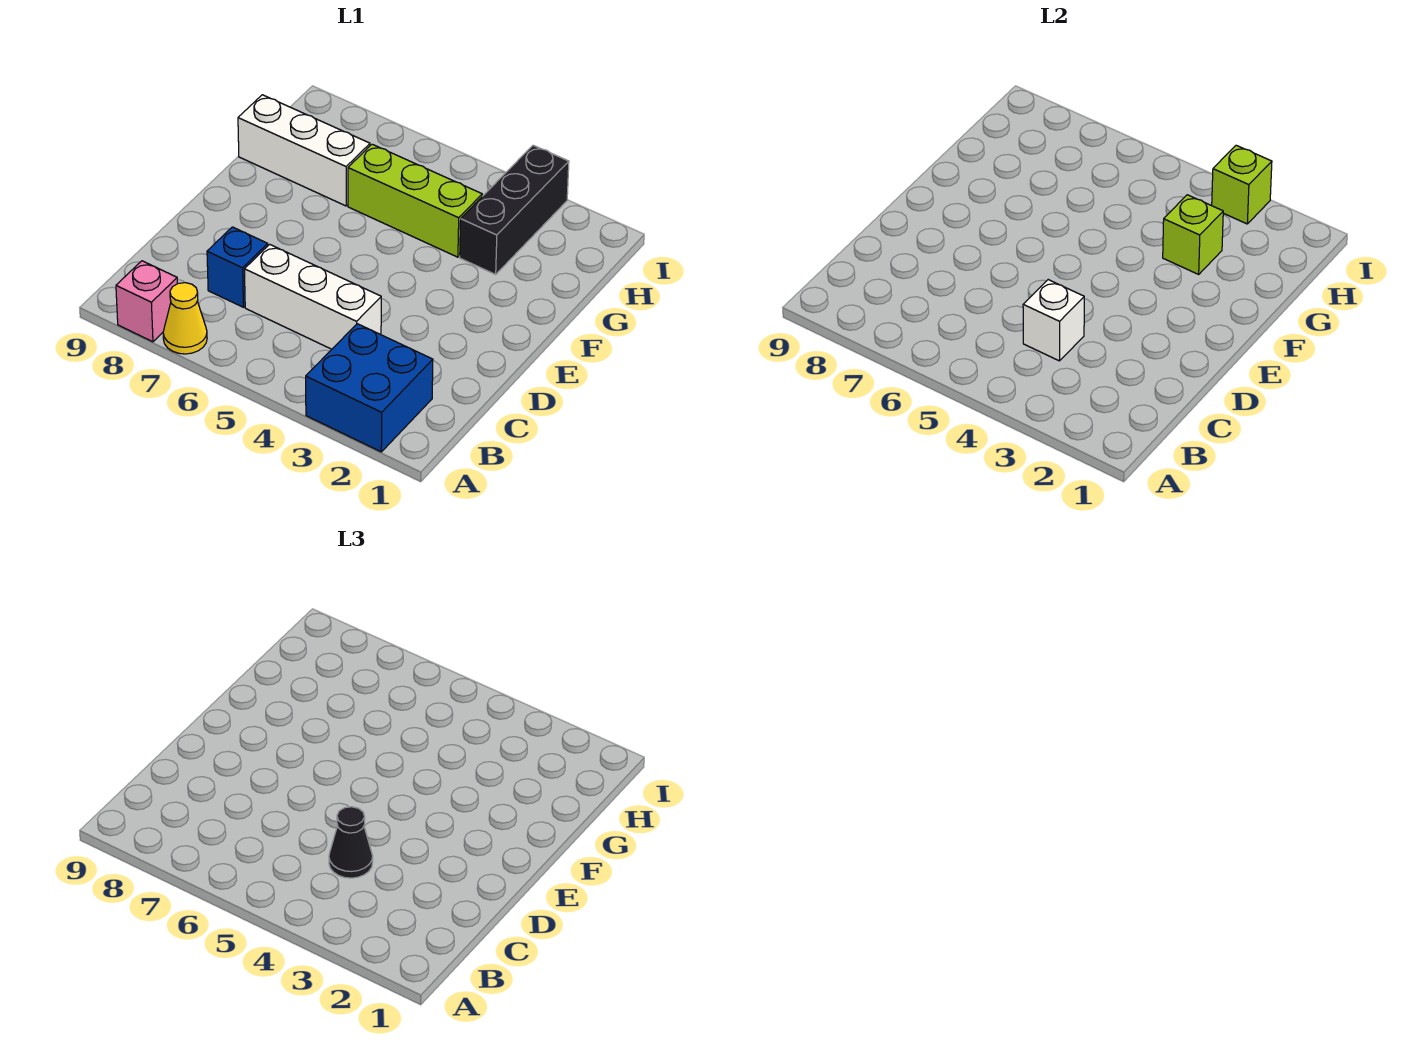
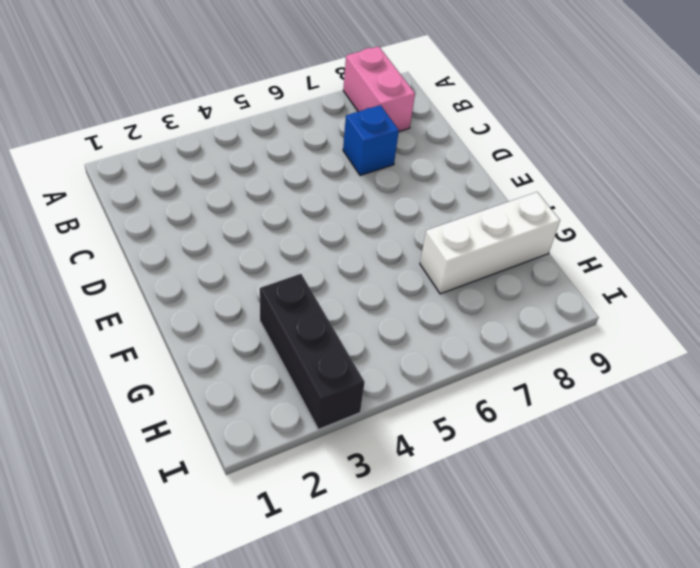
pink 1x2 brick [343,46,415,132] -> pink 1x1 brick [116,261,177,342]
none -> blue 2x2 brick [306,324,433,452]
none -> yellow 1x1 cone [163,283,207,354]
none -> white 1x3 brick [244,244,381,349]

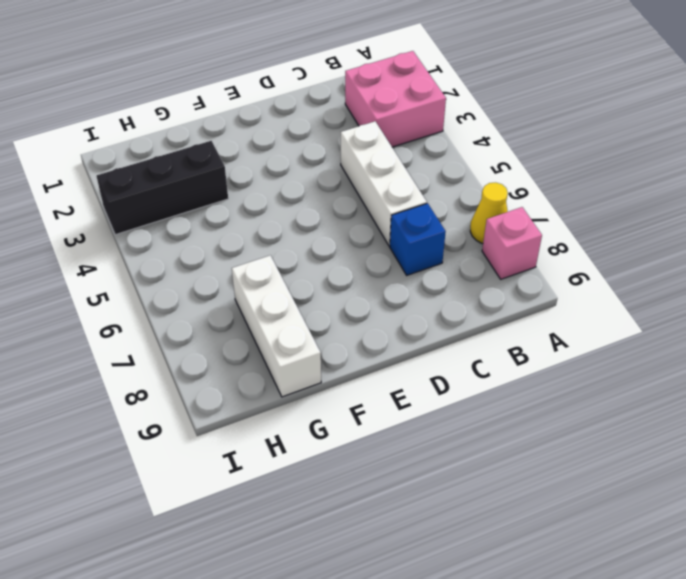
pink 2x2 brick [345,51,446,147] -> blue 2x2 brick [306,324,433,452]
none -> lime 1x3 brick [348,144,482,257]
none -> white 1x1 brick [1023,280,1084,361]
none -> lime 1x1 brick [1163,195,1223,274]

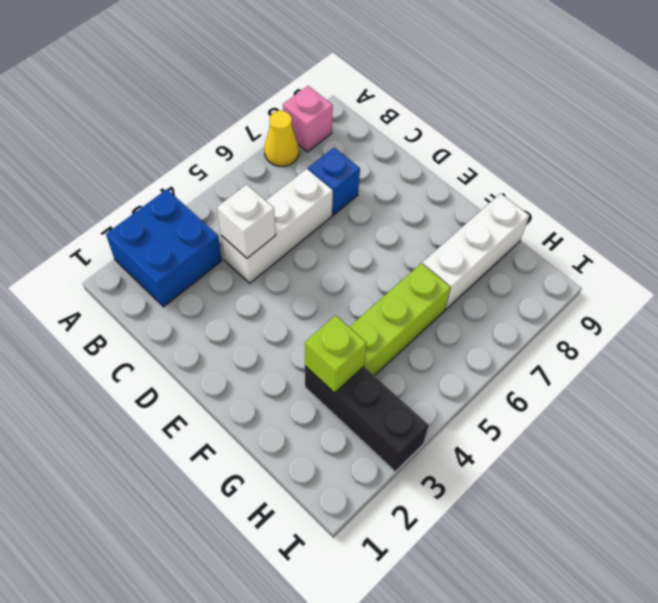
none -> lime 1x1 brick [1212,145,1272,224]
none -> black 1x1 cone [329,807,373,878]

